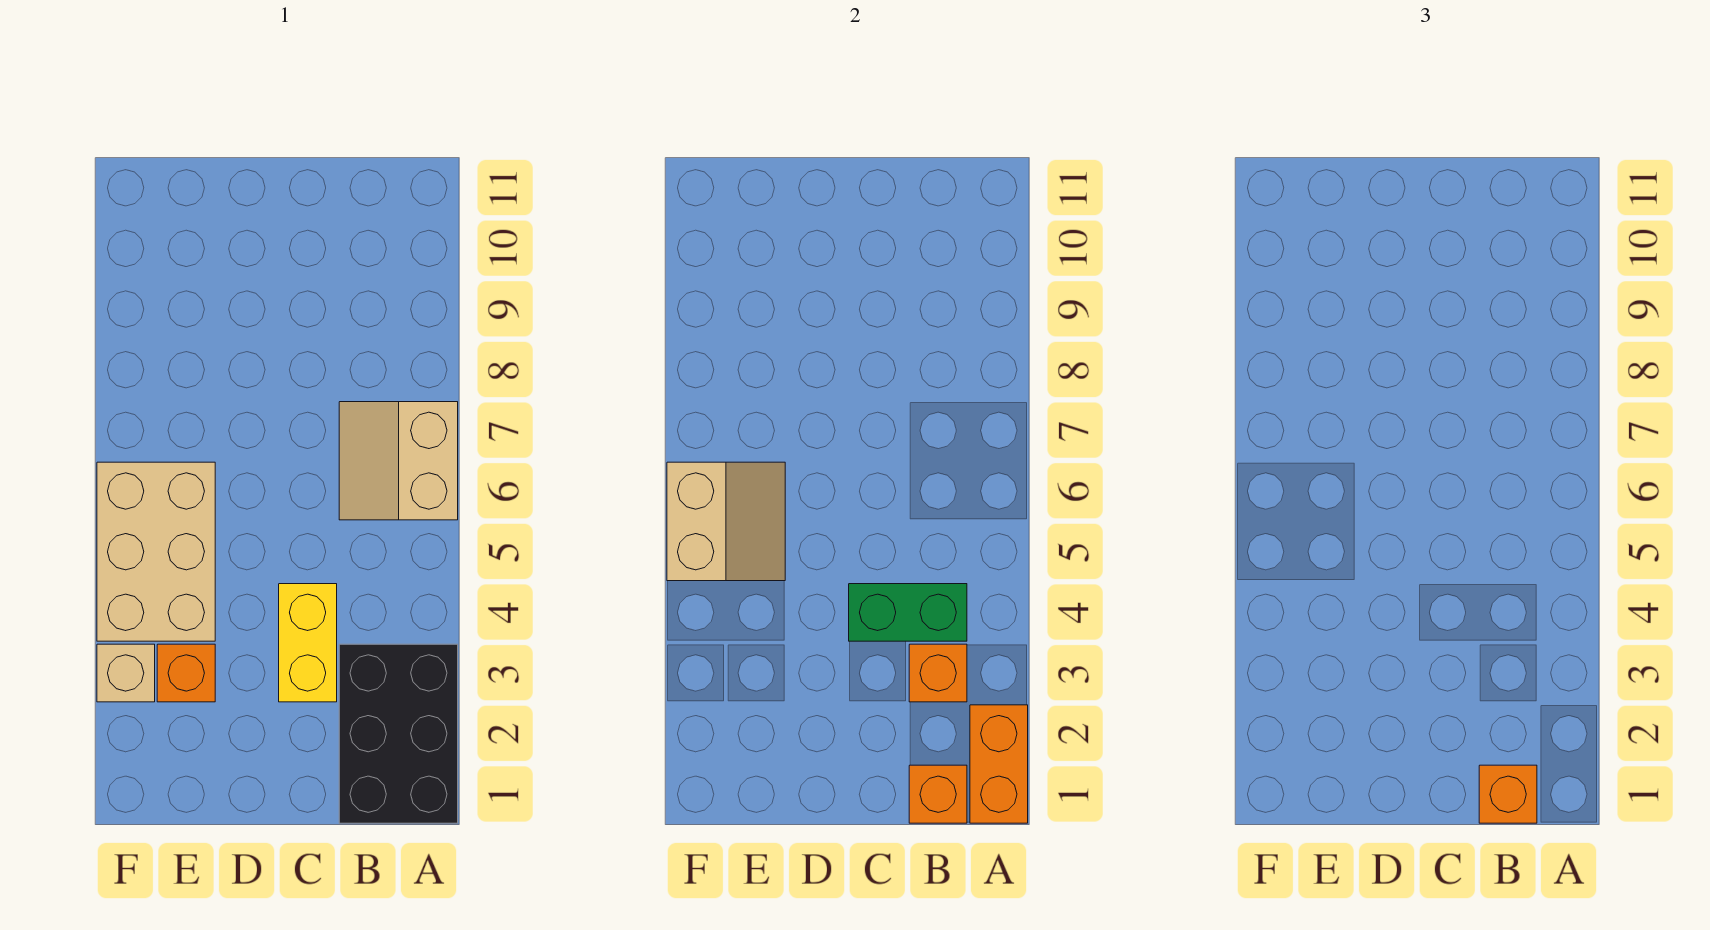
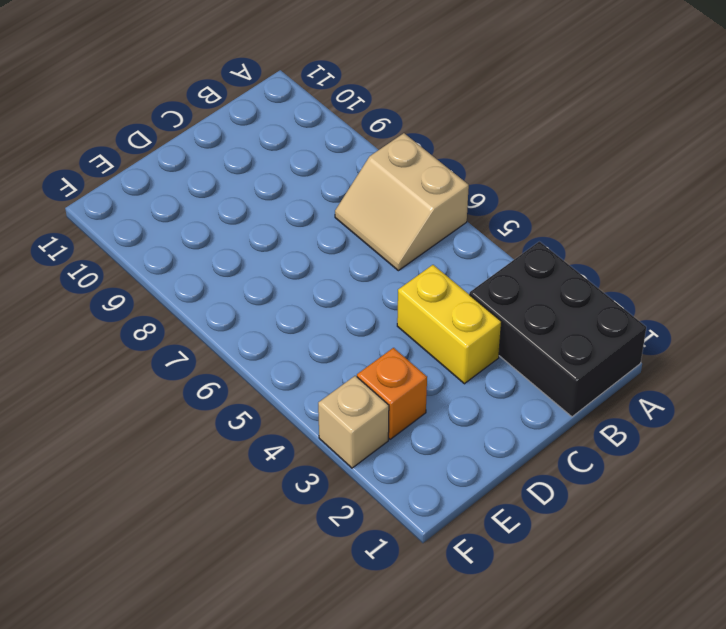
none -> tan 2x3 brick [97,462,215,641]
none -> orange 1x2 brick [970,705,1028,823]
none -> orange 1x1 brick [909,765,967,823]

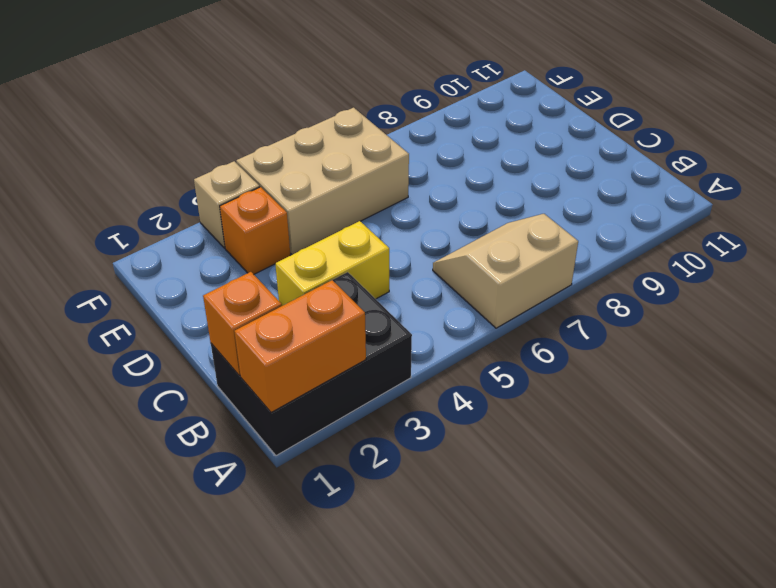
none -> orange 1x1 brick [909,644,967,702]
none -> green 1x2 brick [849,584,967,641]
none -> tan 2x2 slope [667,462,785,581]

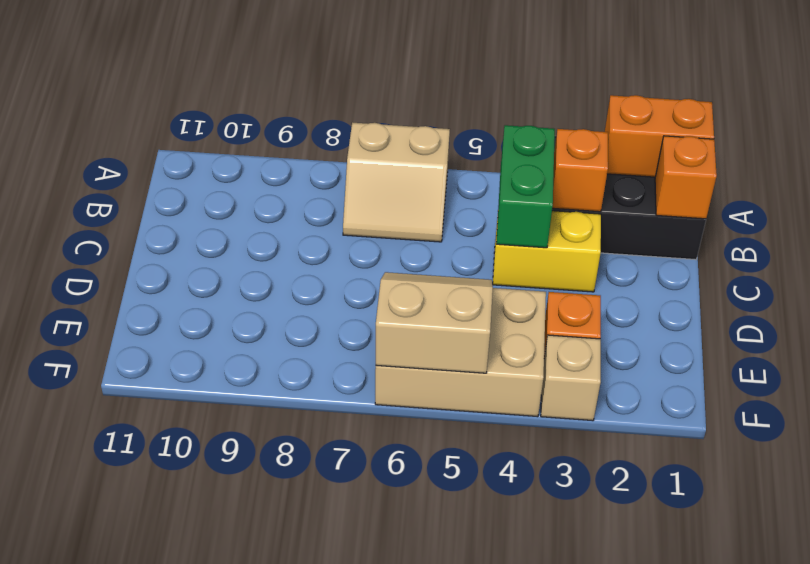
none -> orange 1x1 brick [1479,765,1537,823]

